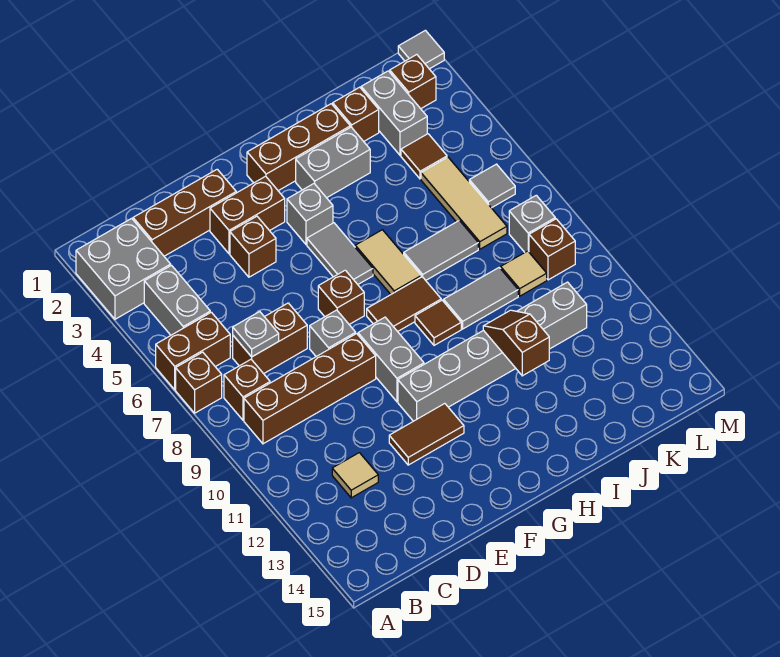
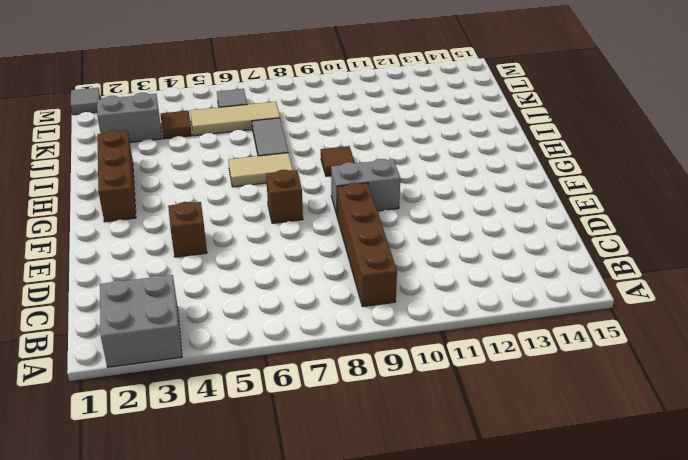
none -> brown 1x2 brick [156,312,230,390]
none -> brown 1x1 brick [176,352,222,413]
none -> grey 1x2 brick [144,265,210,335]
none -> brown 1x1 brick [224,359,270,420]

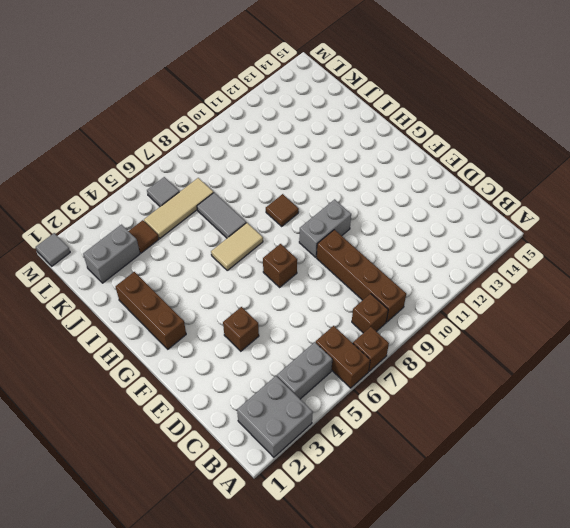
none -> brown 1x3 brick [133,169,236,256]
none -> brown 1x2 brick [233,303,307,374]
none -> tan 1x1 tile [332,453,378,498]
none -> brown 1x2 brick [210,176,285,254]

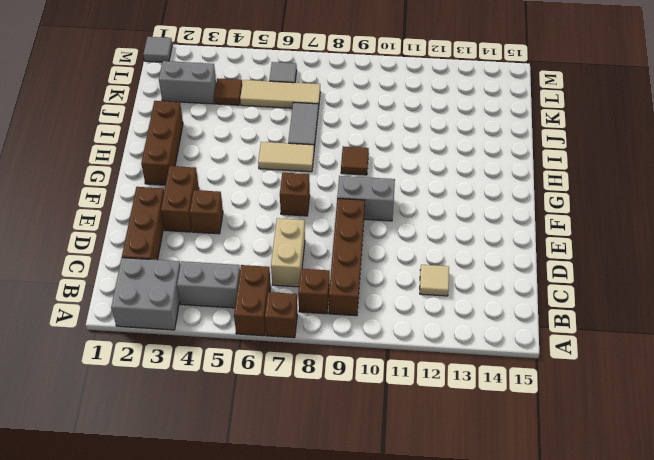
tan 1x2 brick [271,218,305,287] -> brown 1x2 brick [233,303,307,374]
none -> grey 1x1 brick [310,310,356,357]
none -> brown 1x2 tile [389,403,464,465]
none -> grey 1x6 brick [398,282,587,421]
none -> grey 1x1 brick [287,184,333,244]

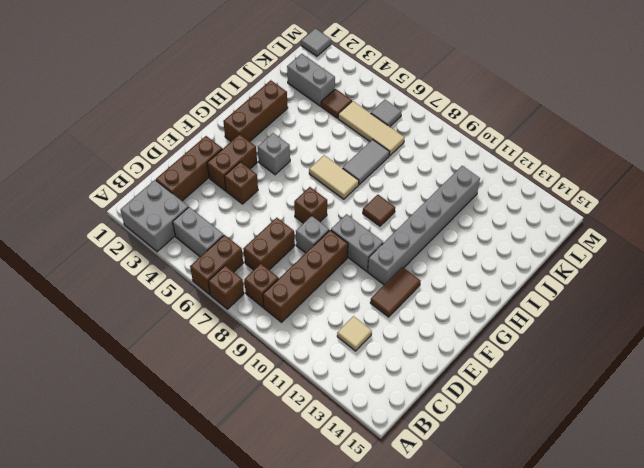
none -> grey 1x2 tile [307,223,373,284]
none -> brown 1x2 tile [367,277,441,332]
none -> grey 1x2 brick [296,127,370,198]
none -> grey 1x2 tile [444,268,518,329]

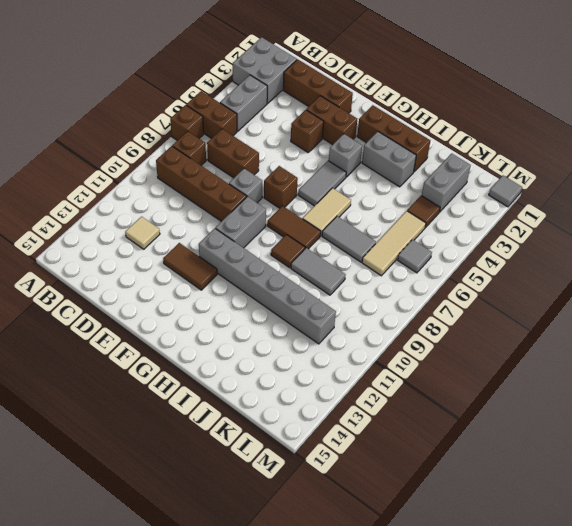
none -> brown 1x1 brick [333,87,379,141]
none -> tan 1x1 tile [501,251,547,296]
none -> brown 1x1 brick [390,55,436,109]
none -> grey 1x1 brick [509,195,555,252]

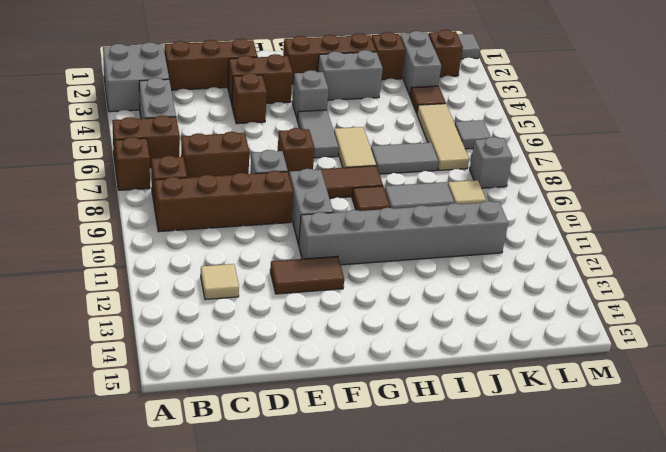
none -> brown 1x1 brick [529,219,575,280]
none -> grey 1x1 plate [233,312,279,357]
none -> brown 1x2 slope [483,310,549,376]

